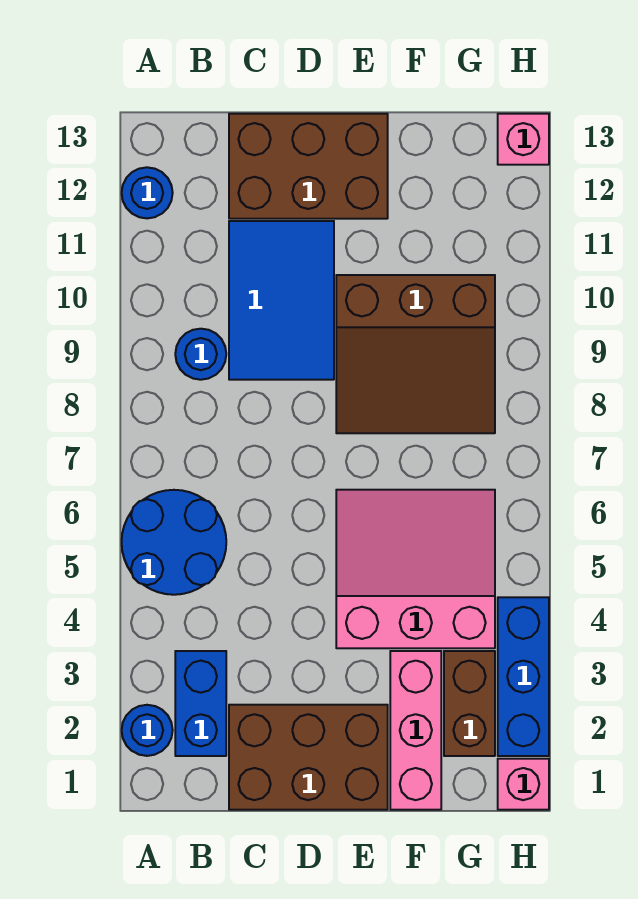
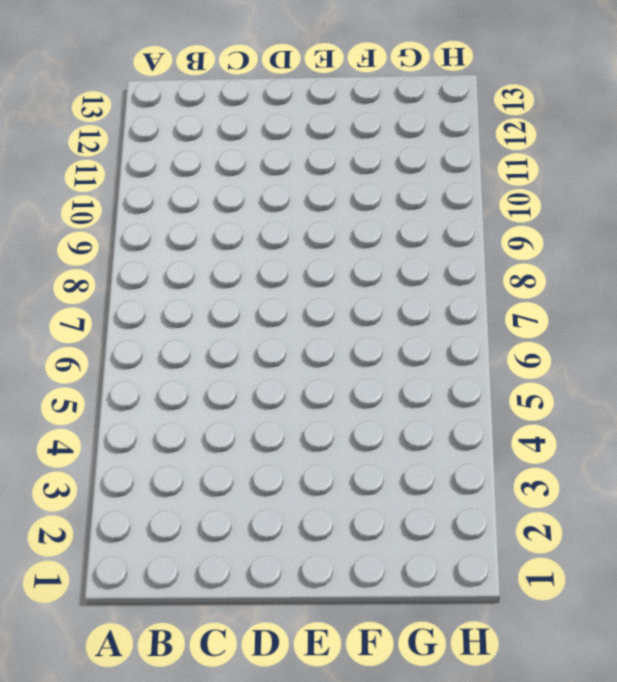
none -> blue 1x1 round brick [122,705,173,756]
none -> blue 2x2 round brick [122,490,226,595]
none -> blue 1x1 round brick [122,167,173,218]

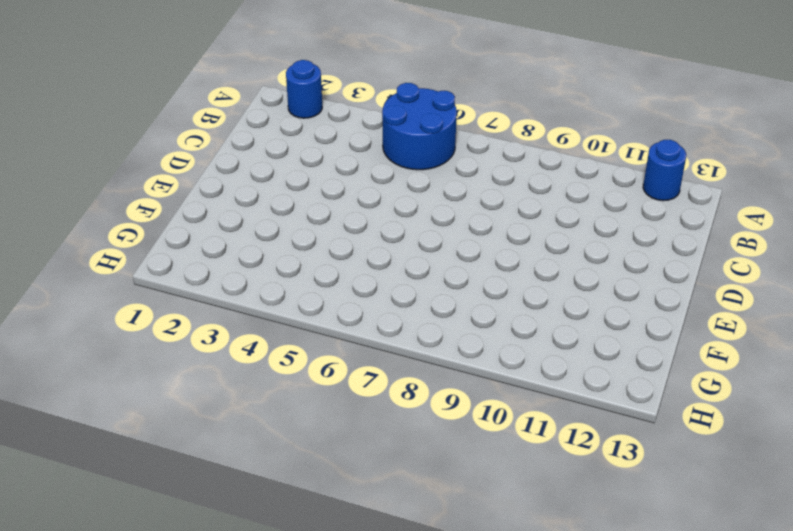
none -> blue 1x2 brick [175,651,226,756]
none -> blue 1x1 round brick [175,329,226,380]
none -> brown 2x3 brick [229,705,388,810]

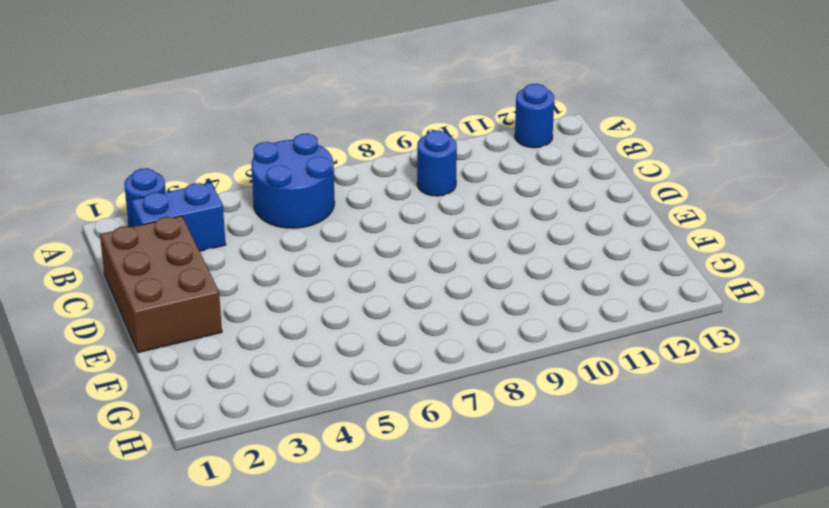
none -> blue 2x3 tile [229,221,334,380]
none -> brown 2x3 brick [229,114,388,219]
none -> pink 3x3 slope [336,490,495,648]

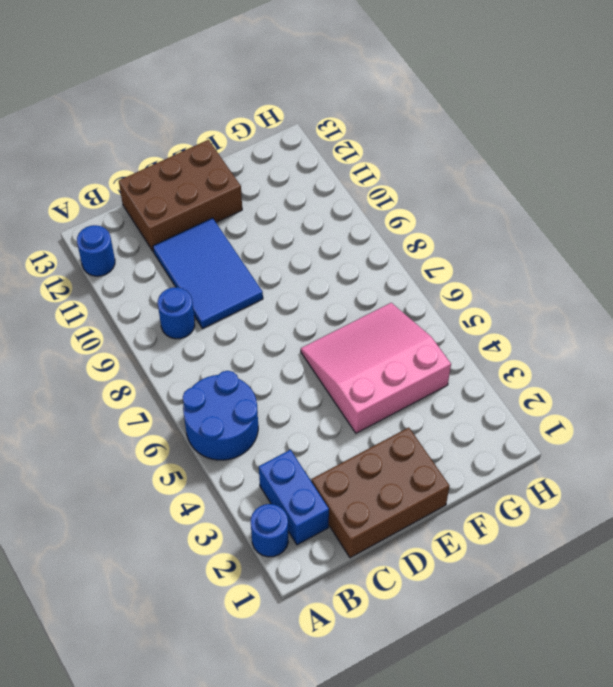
none -> brown 3x3 slope [336,275,495,433]
none -> pink 1x3 brick [390,651,441,810]
none -> brown 1x2 brick [444,651,495,756]

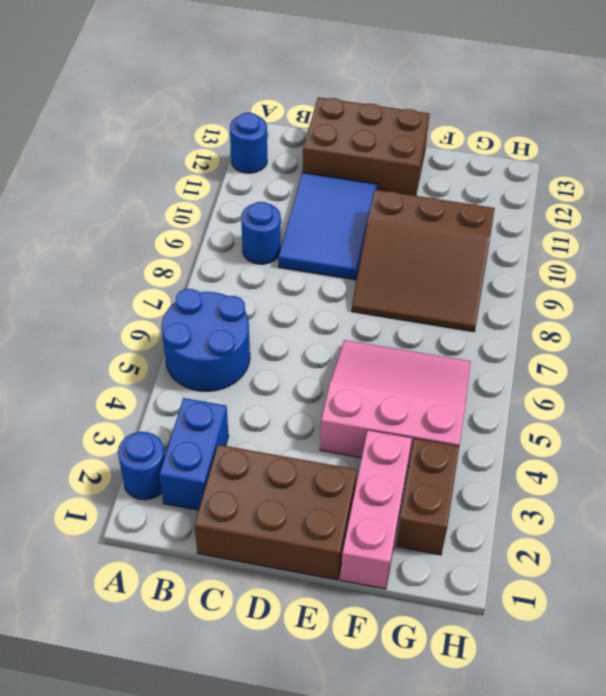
none -> pink 1x1 brick [498,759,549,810]
none -> blue 1x3 brick [498,597,549,756]
none -> pink 1x1 brick [498,114,549,165]

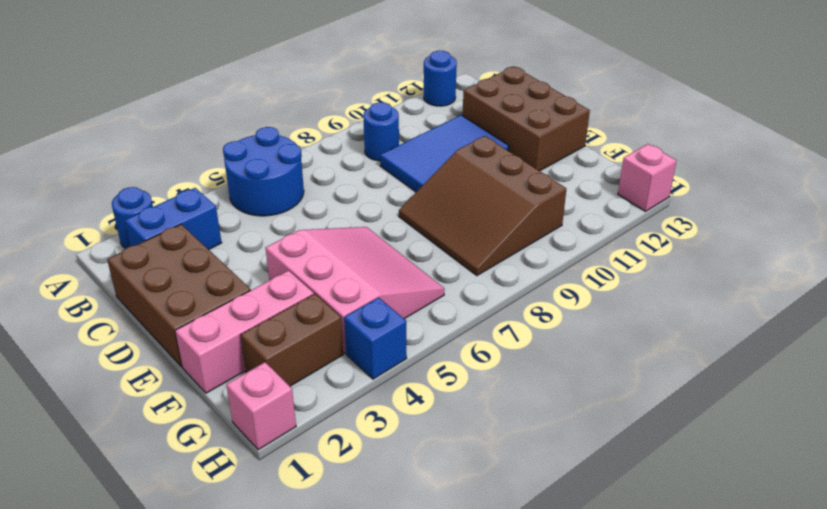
blue 1x1 brick [344,298,407,379] -> blue 1x3 brick [498,597,549,756]

